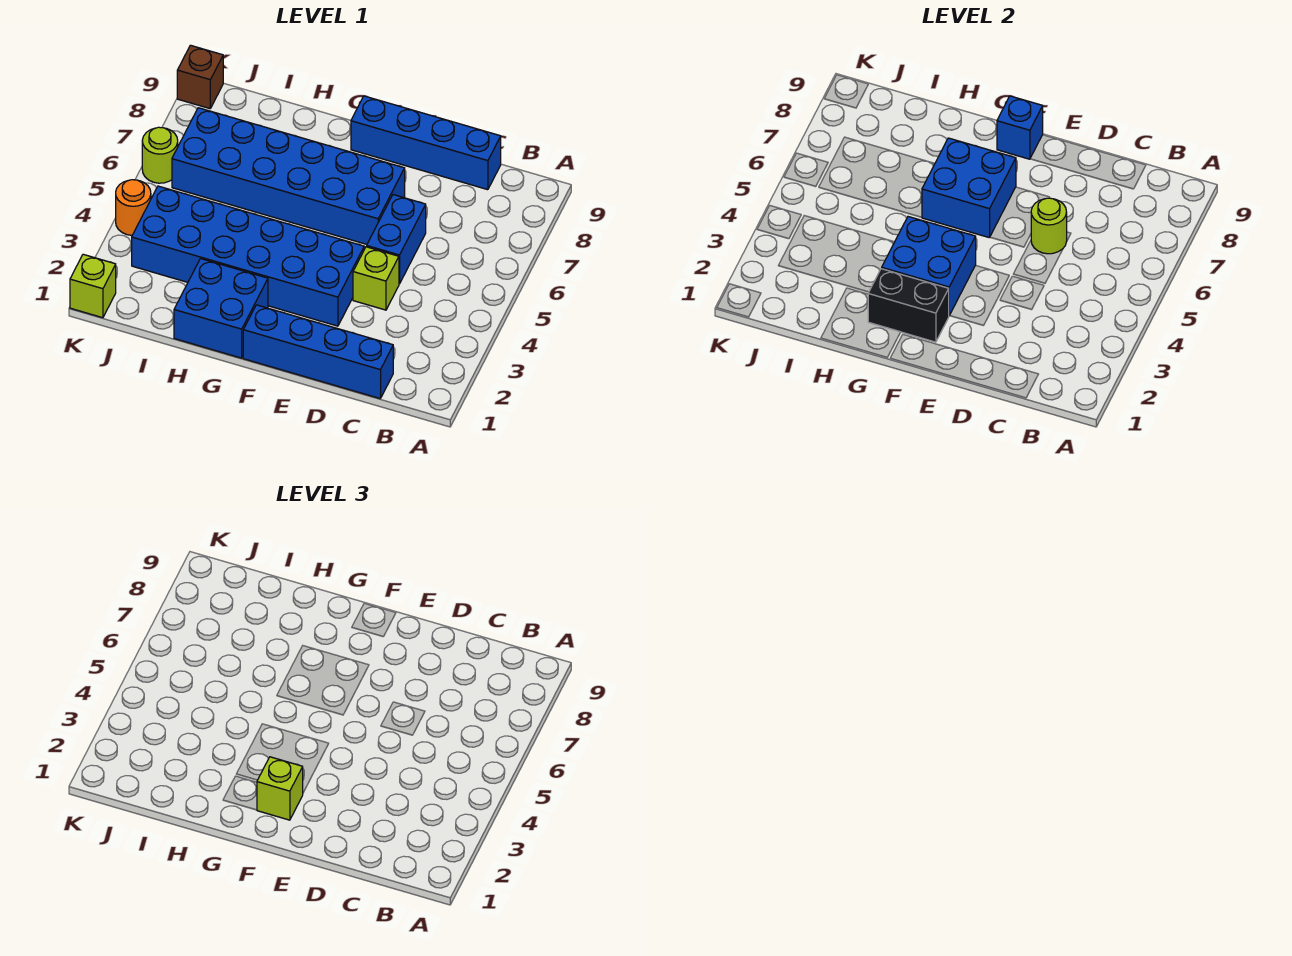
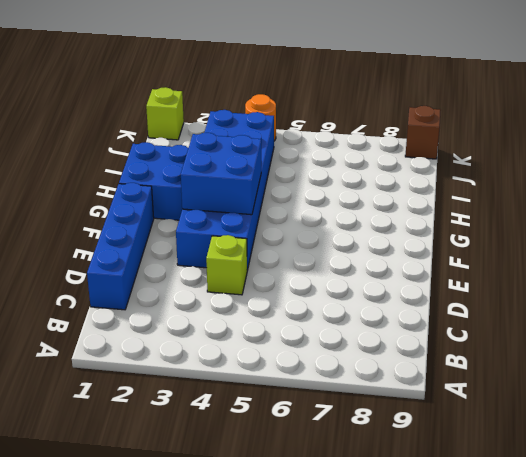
none -> blue 1x4 brick [351,96,501,190]
none -> blue 1x2 brick [367,195,426,284]
none -> blue 2x6 brick [172,108,405,244]

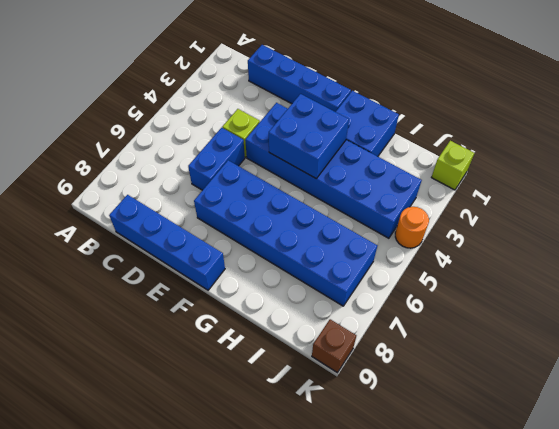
none -> lime 1x1 round brick [142,127,178,183]
none -> lime 1x1 round brick [1031,198,1067,254]
none -> black 1x2 brick [868,269,949,342]

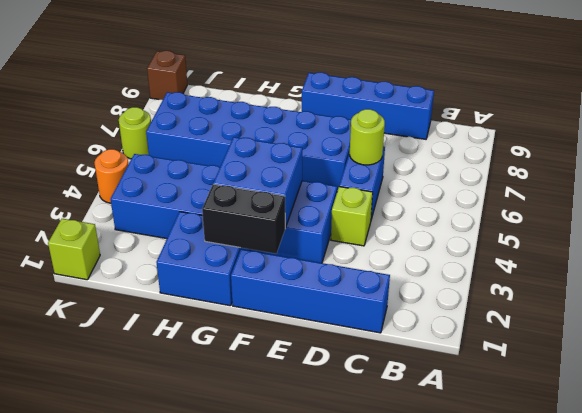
none -> blue 2x2 brick [922,138,1016,238]
none -> blue 1x1 brick [997,96,1043,159]
none -> lime 1x1 brick [257,757,303,820]

